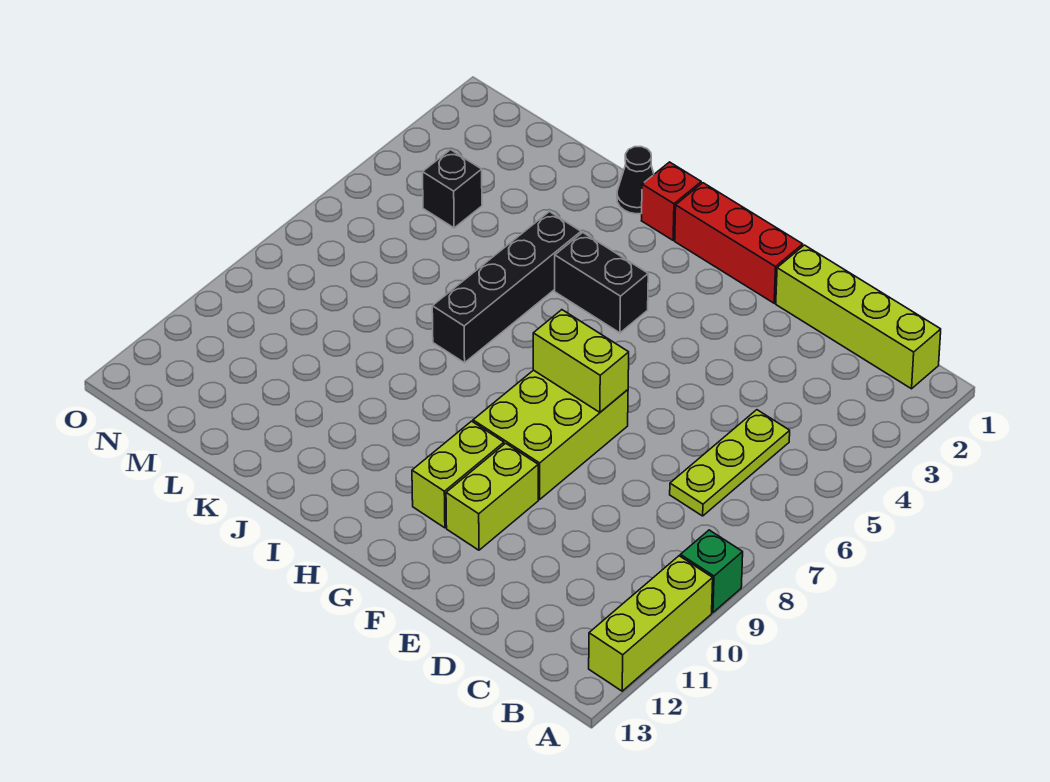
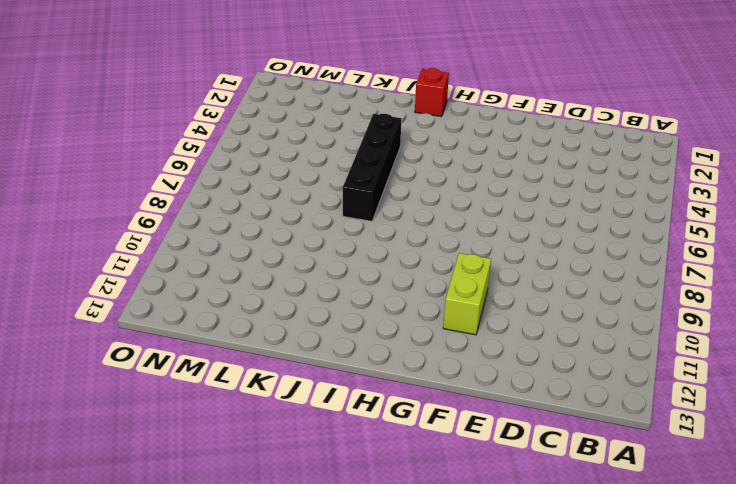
none -> green 1x1 brick [680,530,743,612]
none -> lime 1x3 brick [589,556,713,691]
none -> lime 1x4 brick [776,245,941,389]

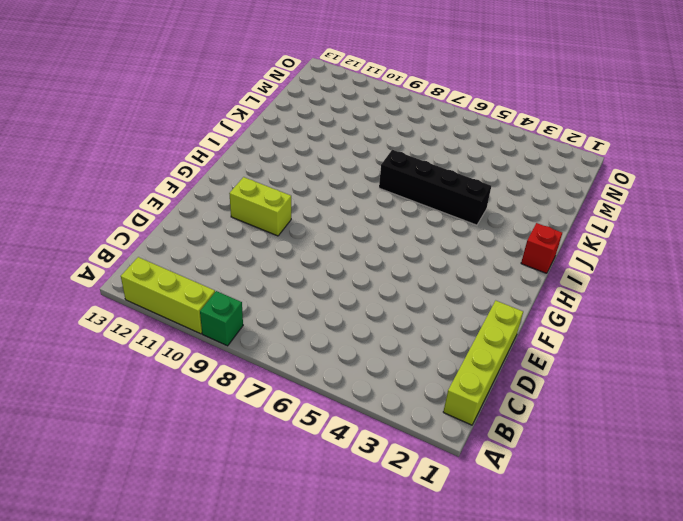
none -> lime 1x3 plate [670,410,790,516]
none -> red 1x3 brick [675,183,803,303]
none -> lime 2x3 brick [473,370,628,500]

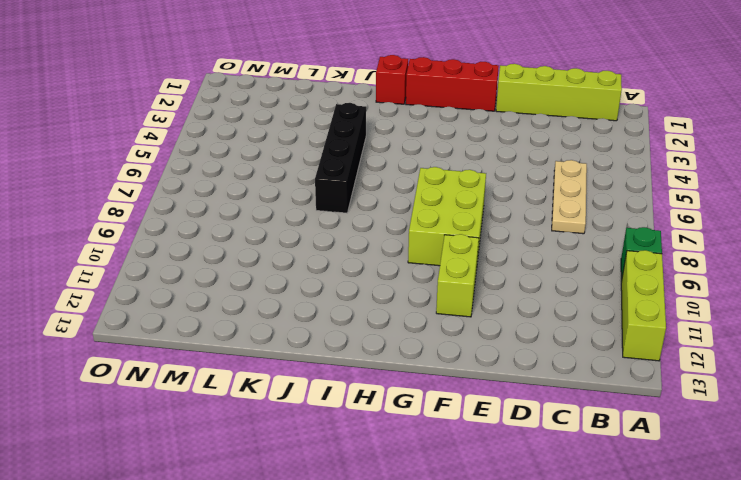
tan 1x3 plate [552,160,587,234] -> lime 1x3 plate [670,410,790,516]
none -> lime 1x2 brick [412,421,504,528]
none -> black 1x2 brick [555,232,648,333]
none -> black 1x1 cone [617,147,654,214]

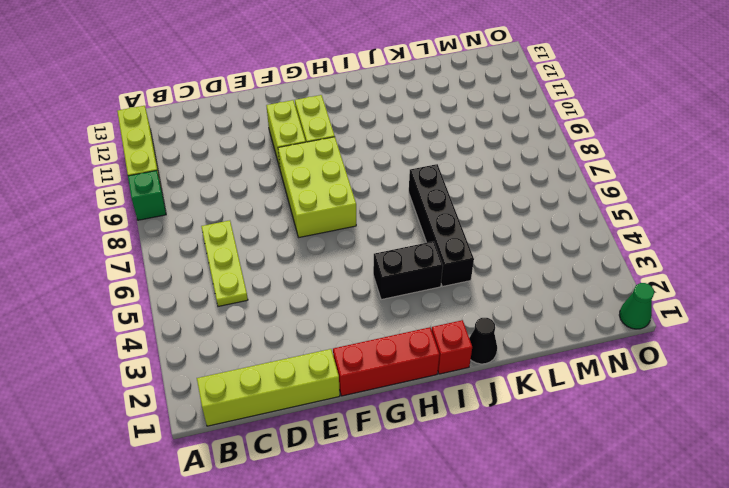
green 1x1 cone [619,283,654,329] -> none
none -> black 1x1 brick [423,150,482,228]
none -> lime 1x2 brick [533,310,629,412]

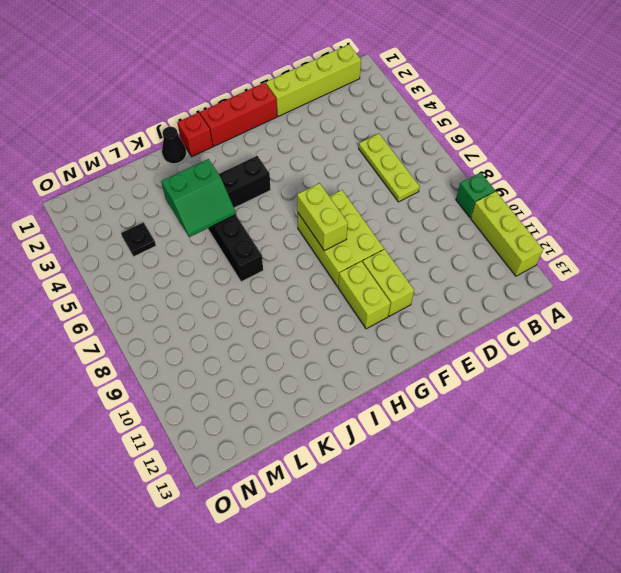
lime 1x2 brick [297,183,348,251] -> lime 1x2 brick turned to [533,310,629,412]
green 2x2 slope [161,159,236,237] -> none
black 1x1 plate [121,222,156,257] -> black 1x1 brick [423,150,482,228]

